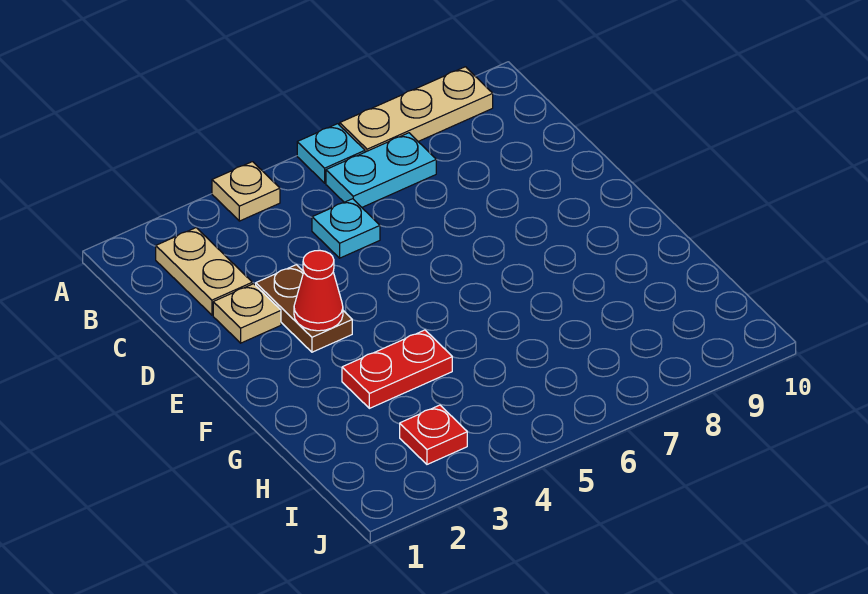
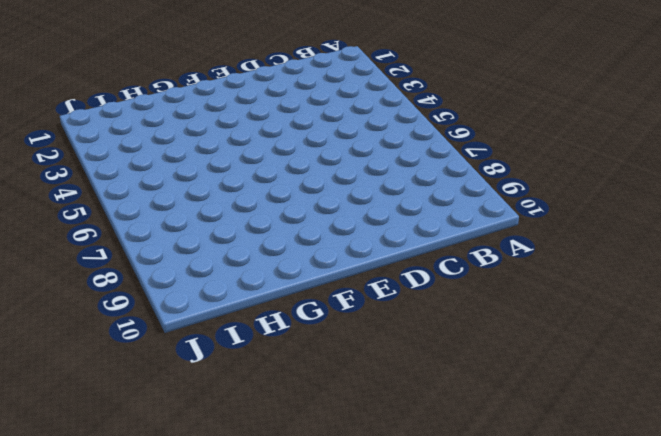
none -> tan 1x1 plate [212,162,280,221]
none -> cyan 1x1 plate [297,124,365,183]

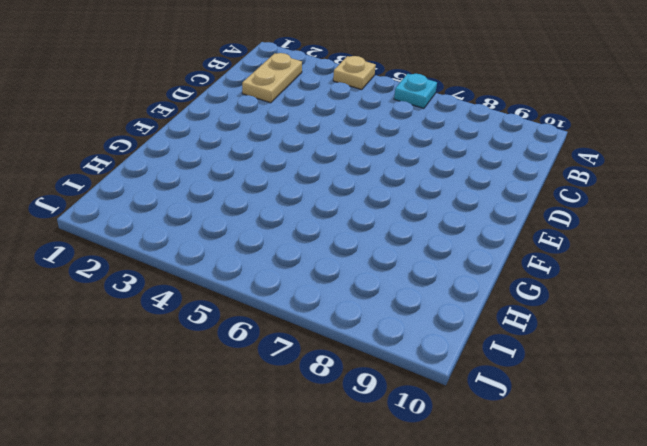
none -> tan 1x3 plate [340,67,493,152]
none -> cyan 1x2 plate [326,133,436,207]

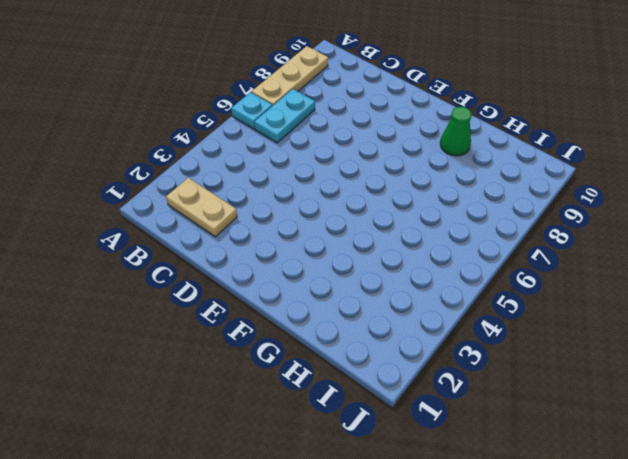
green 1x1 cone [440,107,472,156] -> none
none -> tan 1x1 plate [212,162,280,221]
none -> cyan 1x1 plate [312,199,380,258]

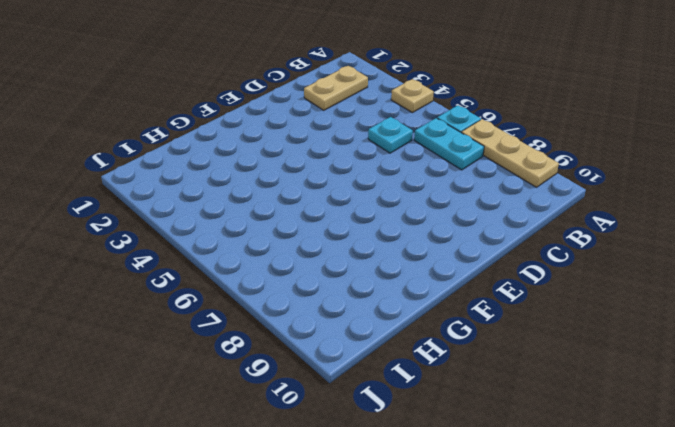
none -> tan 1x1 plate [213,284,281,343]
none -> brown 1x2 plate [256,265,352,352]

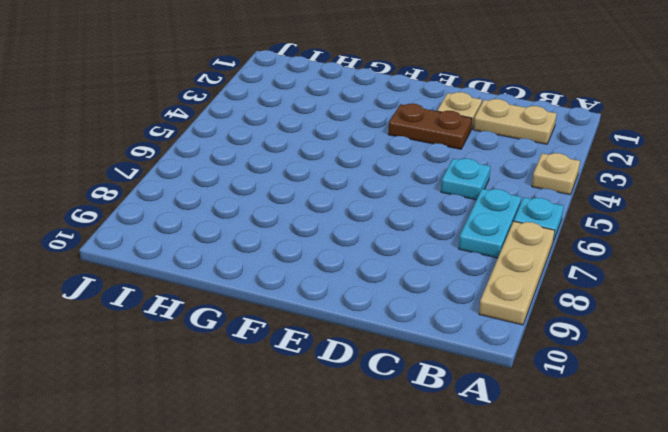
none -> red 1x2 plate [342,330,452,408]
none -> red 1x1 plate [400,405,467,464]

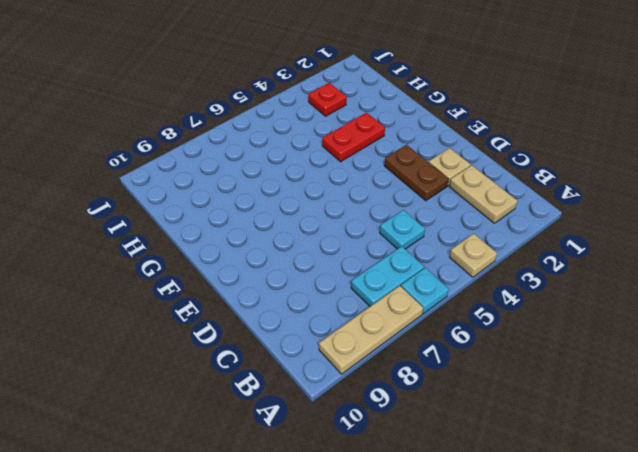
none -> red 1x1 cone [294,251,343,331]

